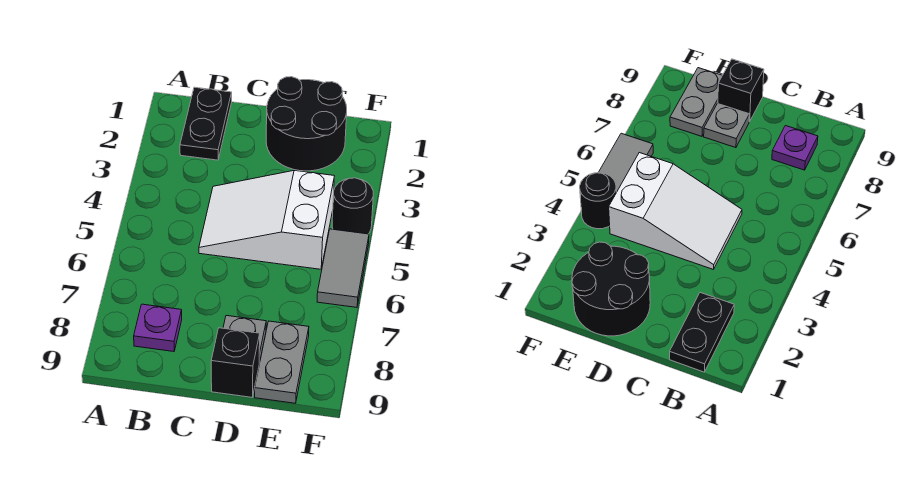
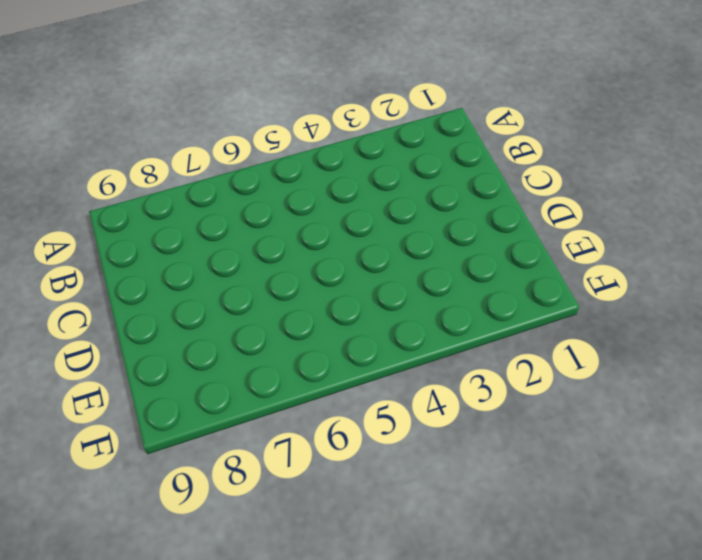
none -> black 1x2 plate [180,87,232,160]
none -> purple 1x1 plate [134,304,182,352]

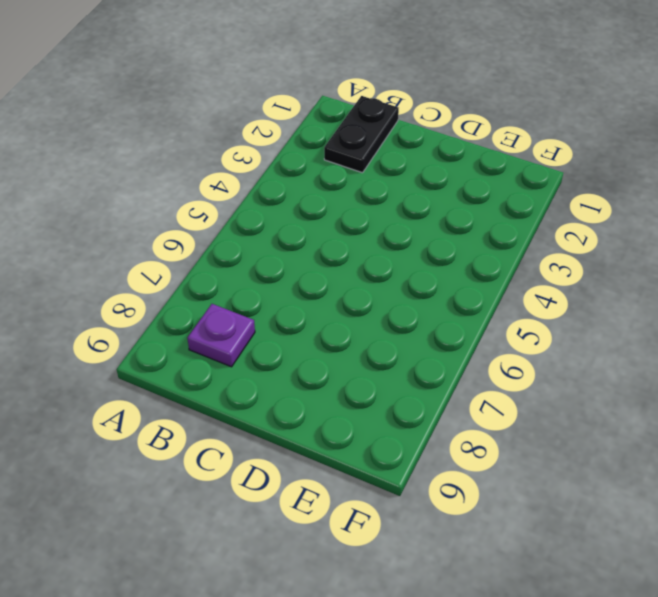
none -> white 2x3 slope [199,170,334,269]
none -> black 2x2 round brick [266,77,347,171]

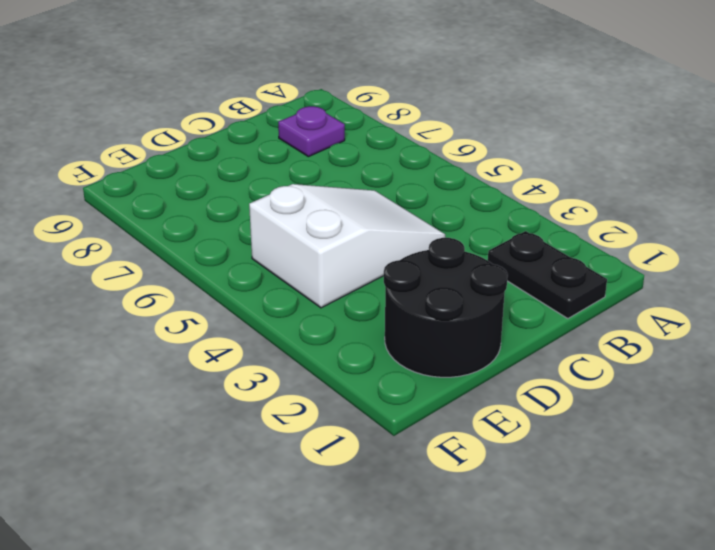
none -> grey 1x1 plate [223,316,266,363]
none -> black 1x1 brick [211,328,260,397]

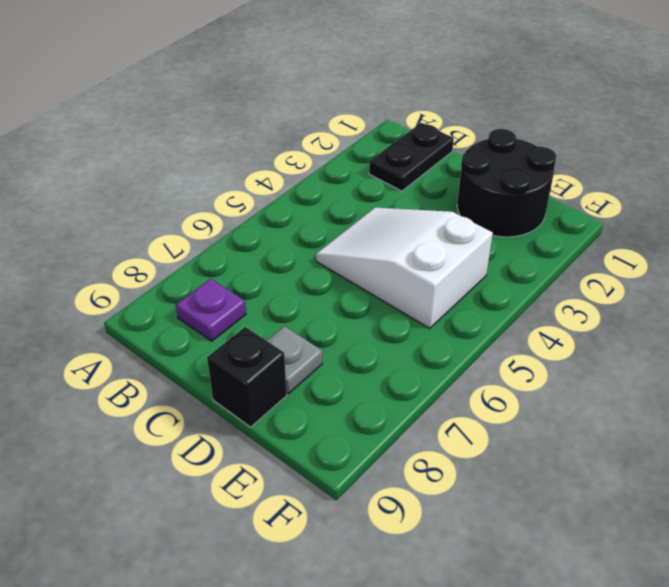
none -> grey 1x2 plate [255,321,309,403]
none -> black 1x1 round brick [332,178,373,234]

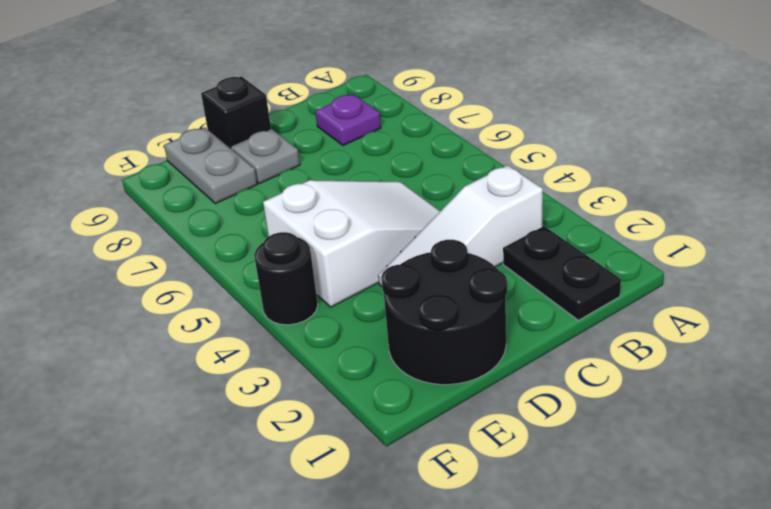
white 1x3 slope [378,165,543,286] -> none
none -> grey 1x2 tile [317,229,369,307]

